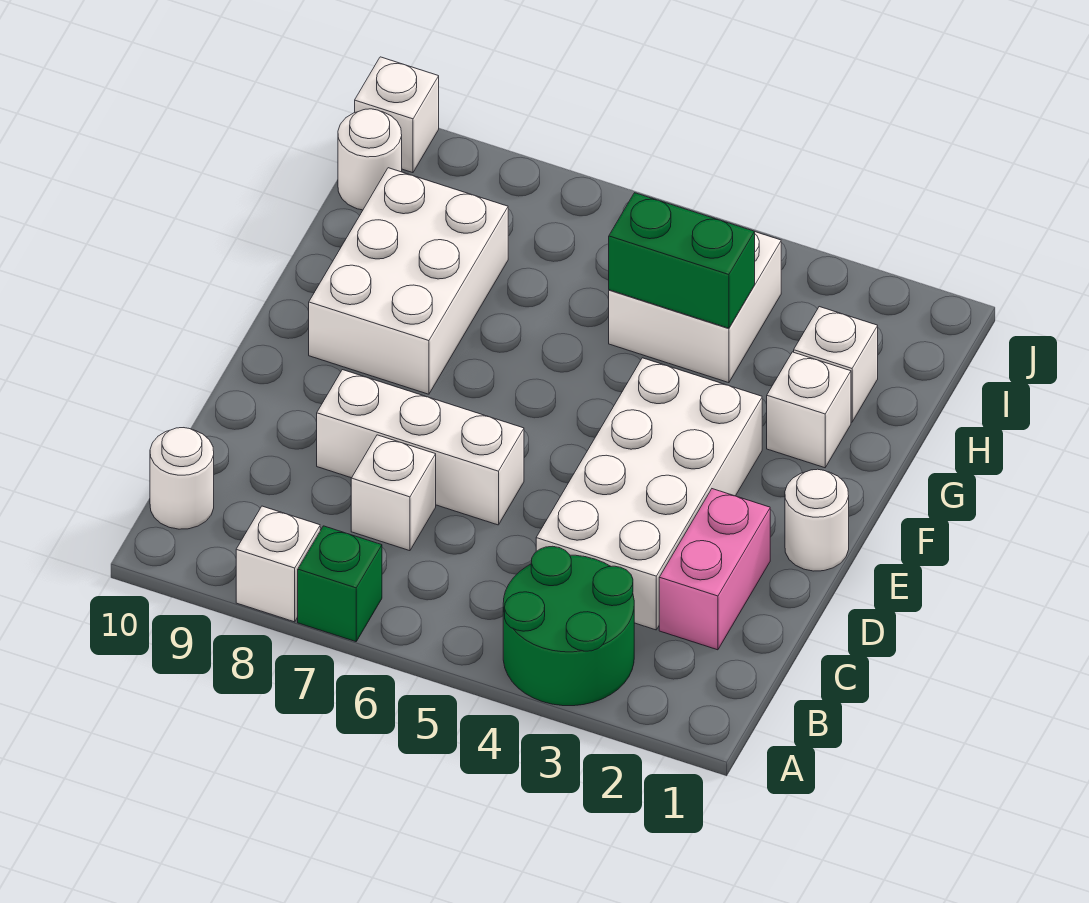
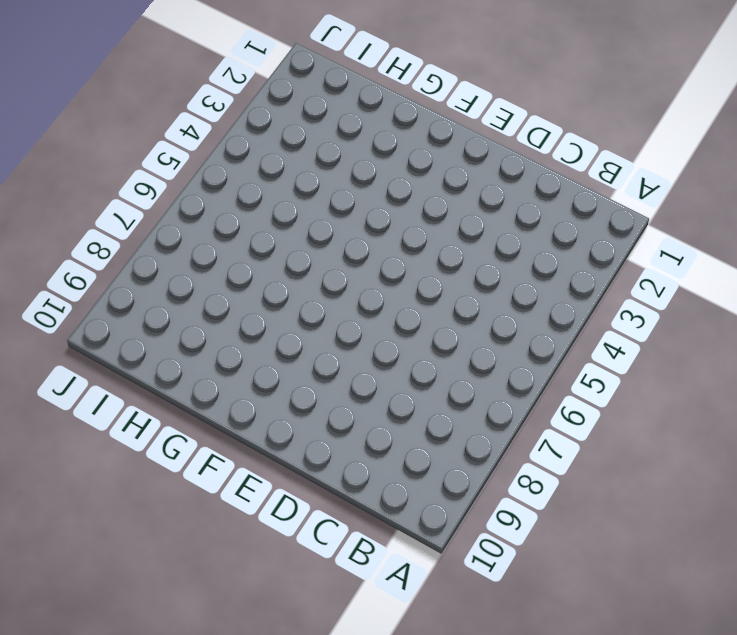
none -> green 2x2 round brick [503,546,634,706]
none -> green 1x1 brick [298,526,382,642]
none -> white 1x1 brick [236,506,320,622]

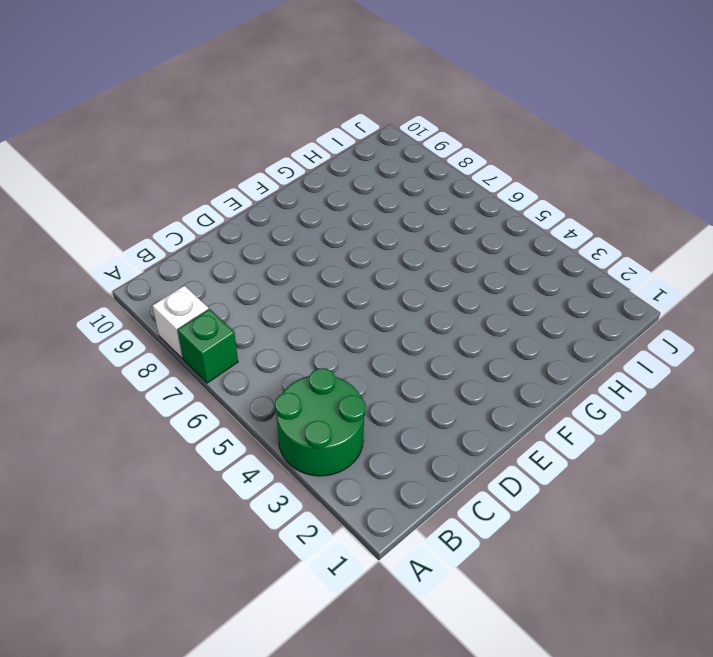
none -> white 1x1 round brick [150,428,214,529]
none -> pink 1x2 brick [659,489,770,650]
none -> white 2x4 brick [536,358,762,630]

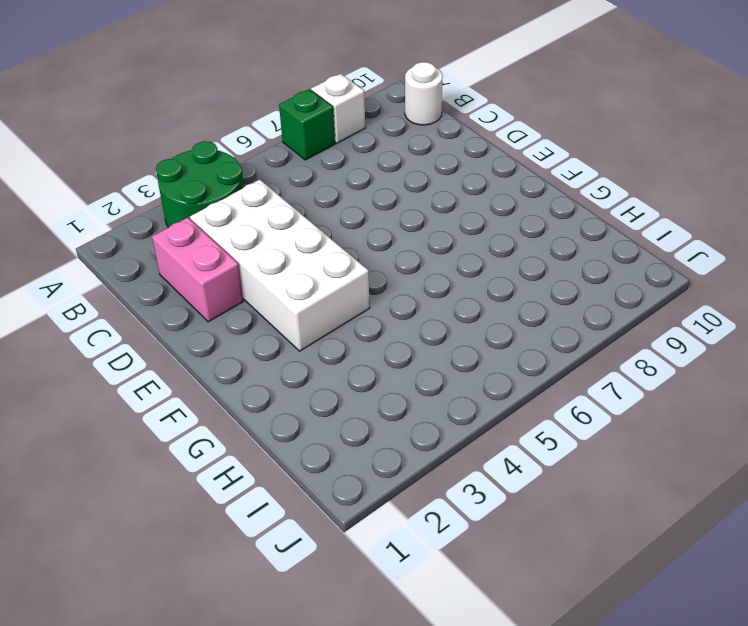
none -> white 1x1 brick [351,435,436,551]
none -> white 1x3 brick [317,370,524,525]
none -> white 1x1 round brick [785,469,849,571]

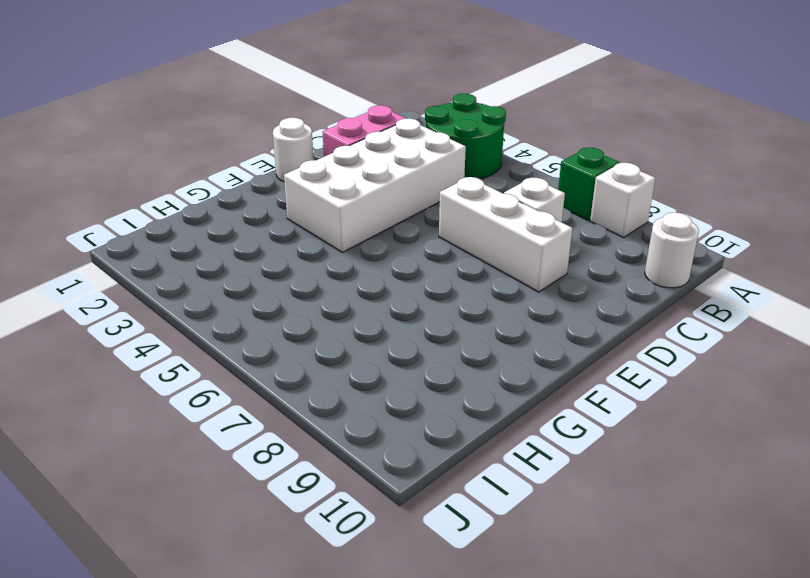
none -> white 2x3 brick [309,168,508,394]
none -> white 1x1 brick [767,352,851,468]
none -> white 1x1 brick [794,307,878,422]

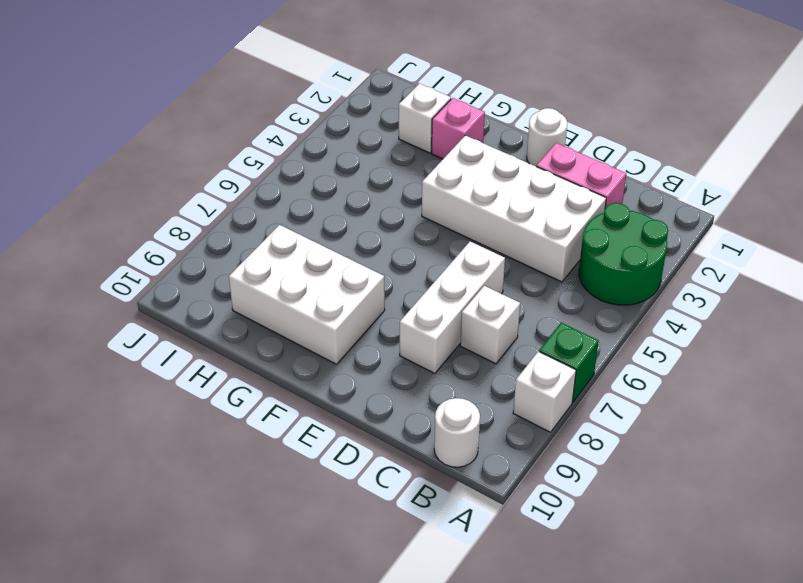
pink 1x1 brick [432,98,485,159] -> white 1x1 brick [767,352,851,468]
none -> white 2x2 brick [609,232,781,383]
none -> white 1x1 round brick [338,109,402,210]
none -> white 1x1 brick [355,57,439,173]

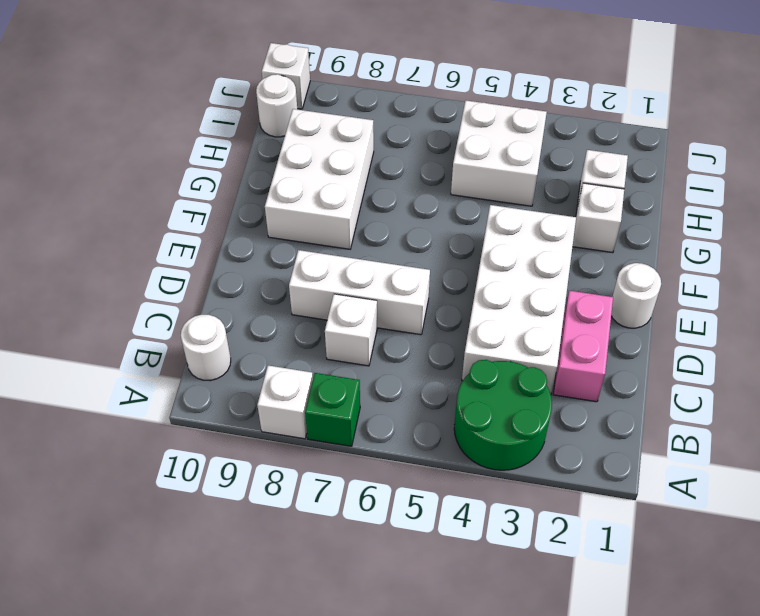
none -> green 1x2 brick [609,193,755,328]

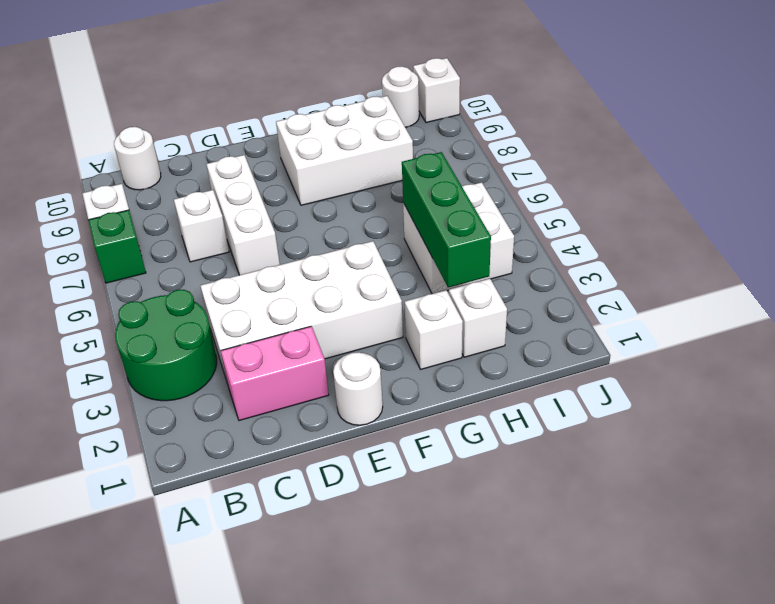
green 1x3 brick [402,152,491,287] -> green 1x2 brick [609,193,755,328]

